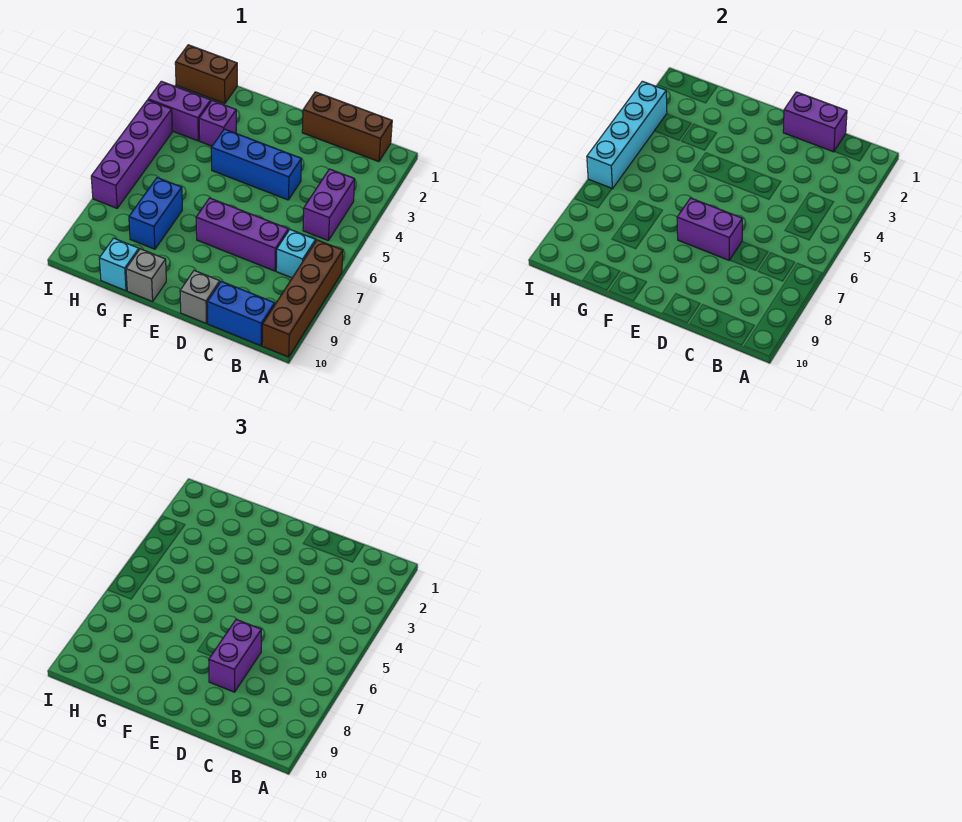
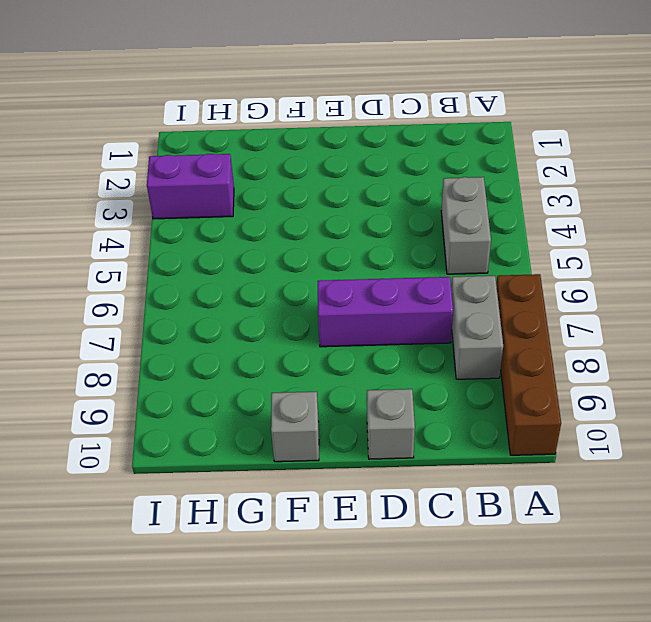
grey 1x2 brick [441,177,491,274] -> purple 1x2 brick [303,169,355,240]
grey 1x2 brick [451,276,503,379] -> cyan 1x1 brick [276,230,316,278]
none -> brown 1x3 brick [302,92,392,162]
none -> blue 1x2 brick [207,281,275,346]
none -> blue 1x3 brick [211,129,301,200]

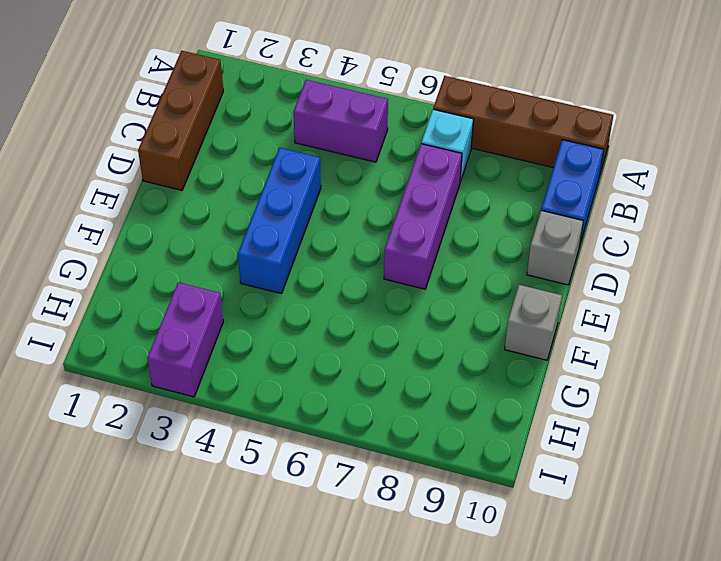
none -> purple 1x1 brick [199,101,236,146]
none -> blue 1x2 brick [129,178,182,249]
none -> cyan 1x1 brick [99,238,139,291]

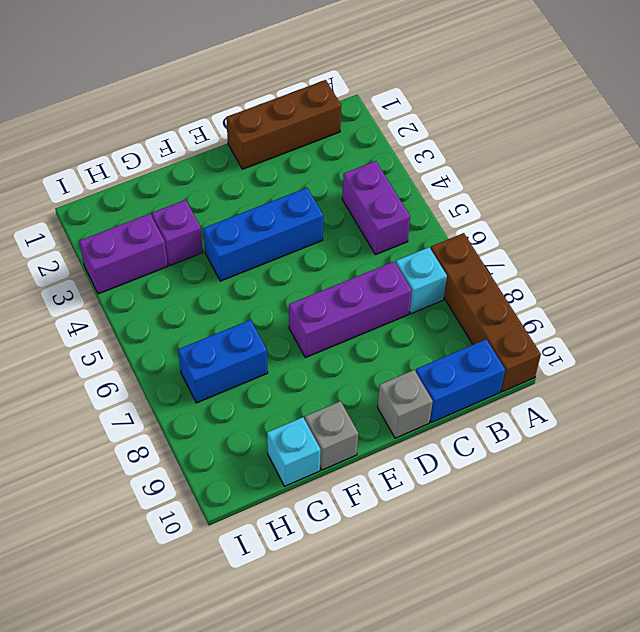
blue 1x2 brick [178,320,268,403] -> blue 1x2 brick turned to [129,178,182,249]
none -> brown 1x2 brick [175,45,237,104]
none -> purple 1x4 brick [91,100,172,208]
none -> purple 1x2 brick [783,92,847,152]

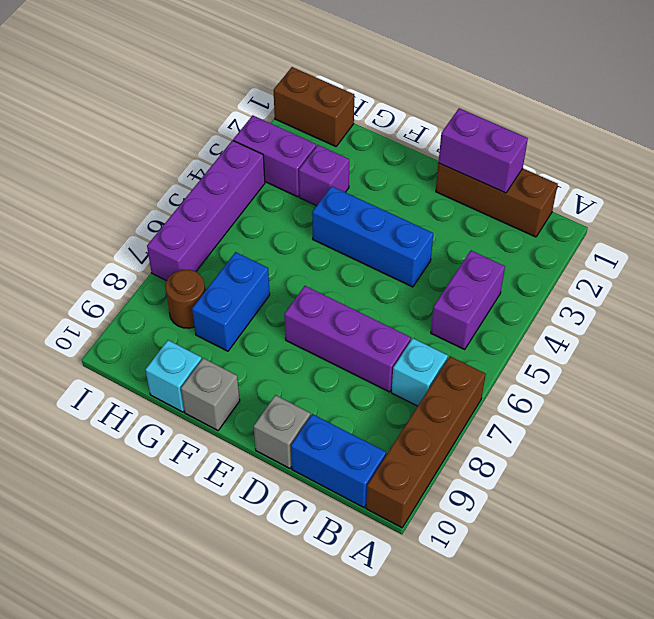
brown 1x1 round brick [165,270,205,328] -> none
none -> purple 1x2 brick [677,198,742,260]
none -> cyan 1x4 brick [587,81,667,189]
none -> purple 1x2 brick [209,619,261,692]

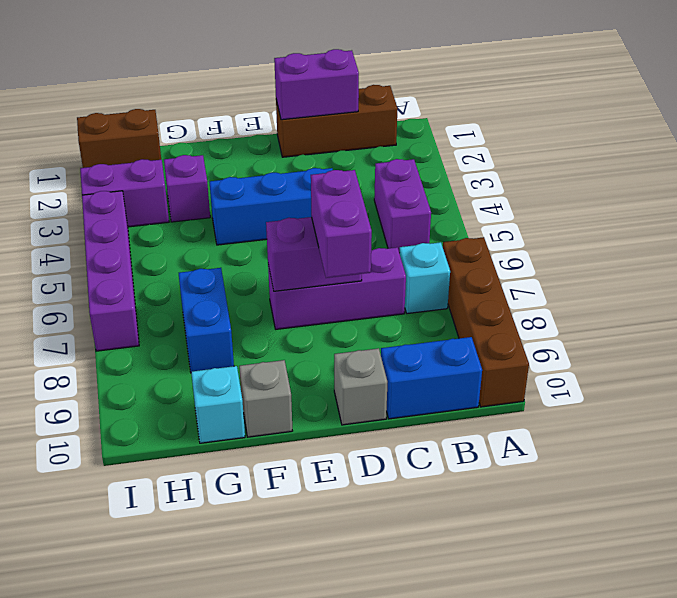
none -> cyan 1x4 brick [587,81,667,189]

